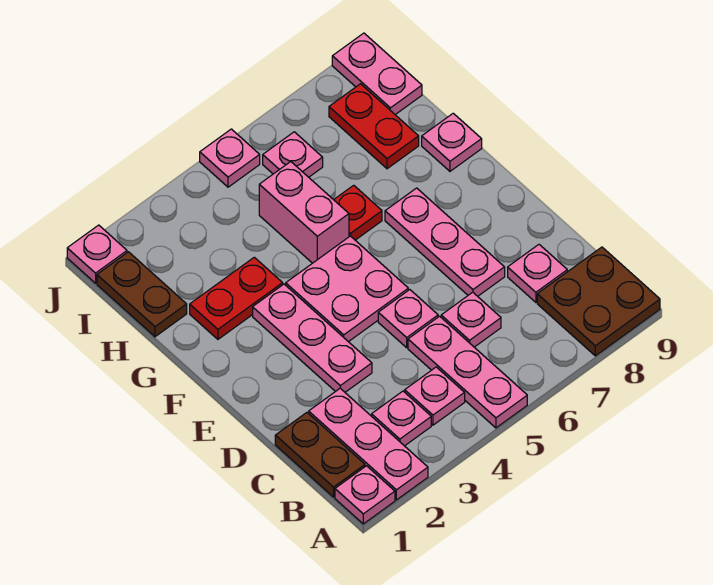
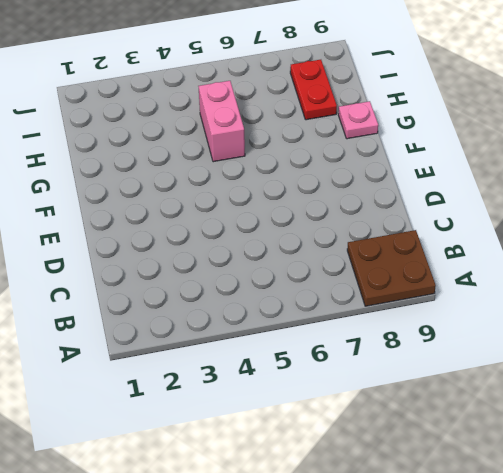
none -> pink 1x1 plate [335,466,395,524]
none -> pink 1x3 plate [309,388,428,500]
none -> pink 1x3 plate [408,316,527,428]

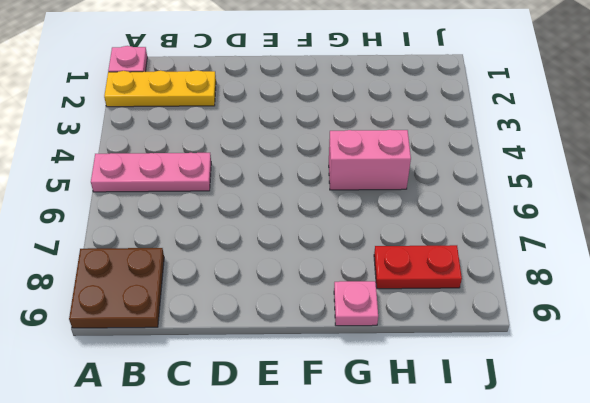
yellow 1x3 plate [104,70,216,107] -> pink 1x3 plate [309,388,428,500]
none -> brown 1x2 plate [275,413,365,497]
none -> pink 1x1 plate [372,391,431,446]
none -> pink 1x1 plate [405,367,465,425]

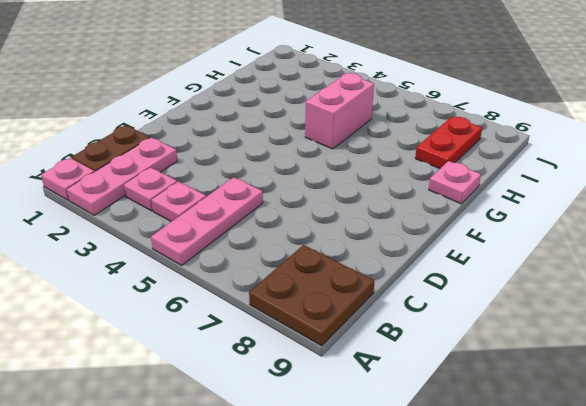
none -> pink 1x1 plate [441,292,501,347]
none -> pink 1x1 plate [508,245,567,302]
none -> pink 1x3 plate [253,284,372,392]

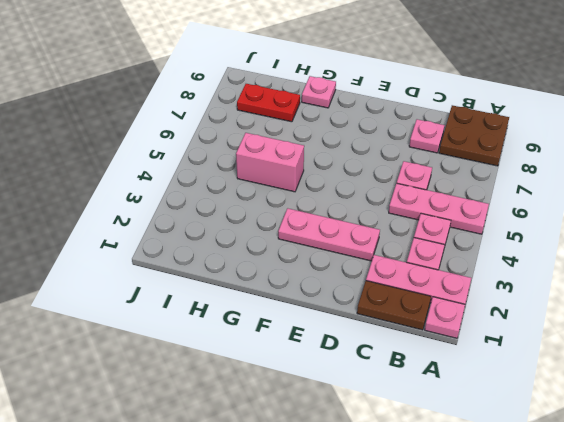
none -> pink 1x1 plate [378,290,438,348]
none -> pink 1x3 plate [385,188,505,296]
none -> pink 2x2 plate [286,236,408,342]

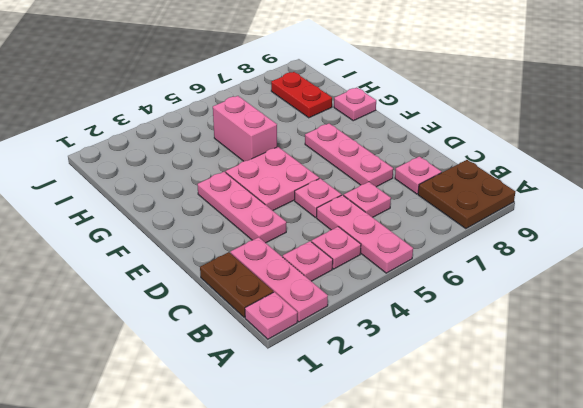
none -> red 1x2 plate [190,257,283,339]
none -> red 1x1 plate [334,185,382,240]
none -> brown 1x2 plate [97,252,187,337]

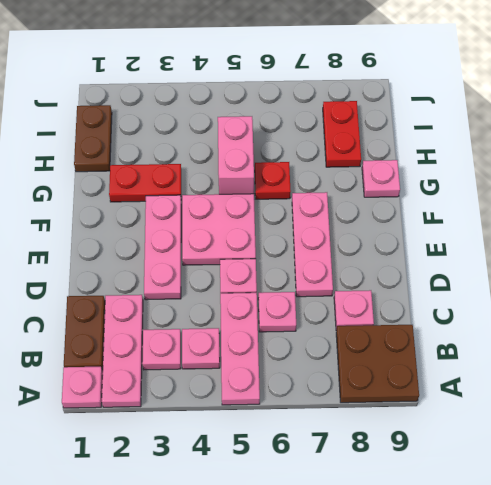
none -> pink 1x1 plate [263,132,323,177]
none -> pink 1x2 plate [332,33,422,115]
none -> pink 1x1 plate [67,225,127,283]

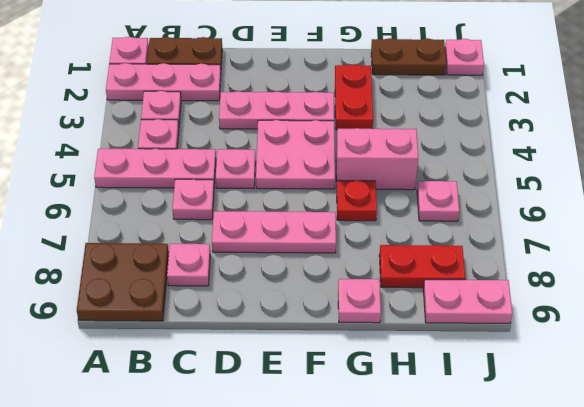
none -> pink 1x1 plate [200,129,260,187]

